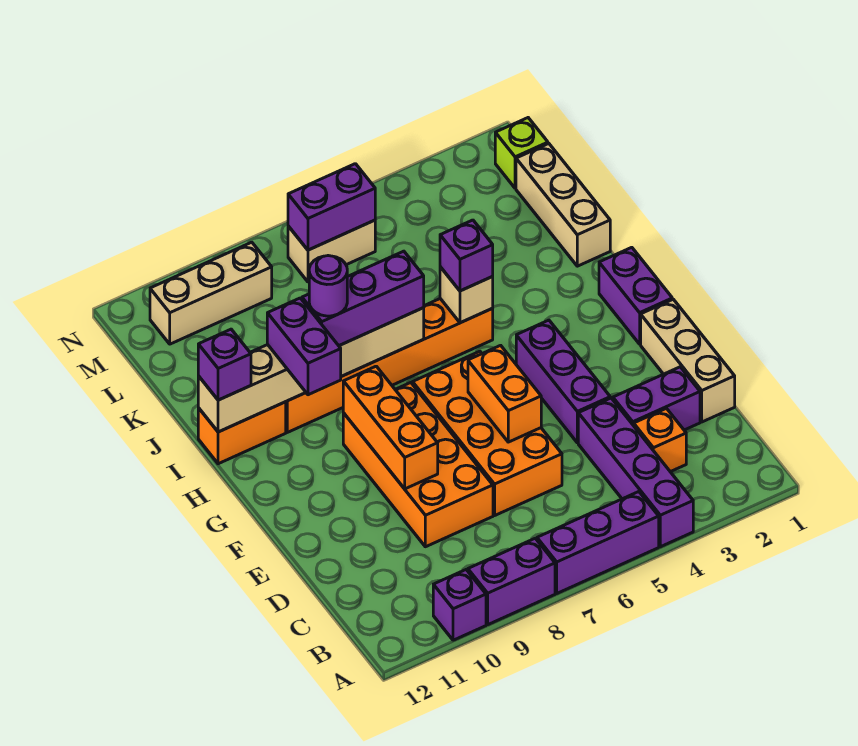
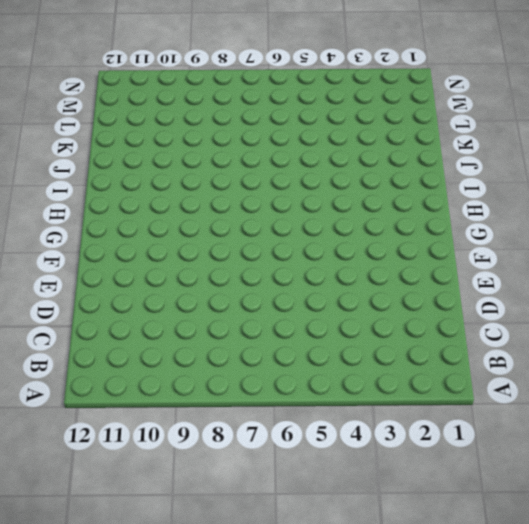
none -> purple 1x4 brick [578,398,693,547]
none -> purple 1x3 brick [537,492,659,593]
none -> purple 1x2 brick [468,538,555,625]

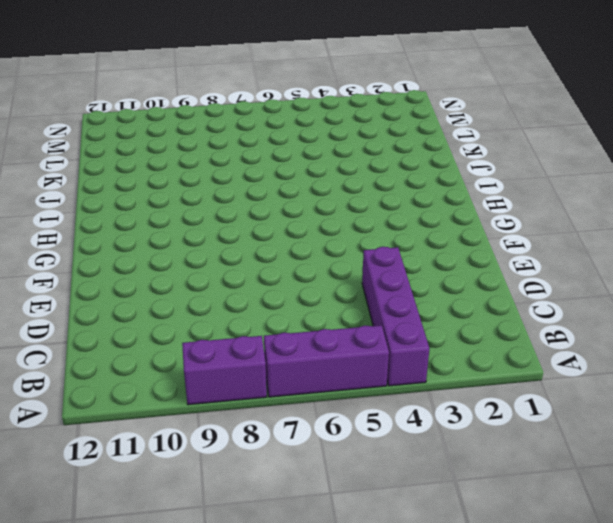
none -> purple 1x1 brick [433,570,486,640]
none -> orange 1x1 brick [634,408,686,472]
none -> tan 1x3 brick [641,299,735,422]

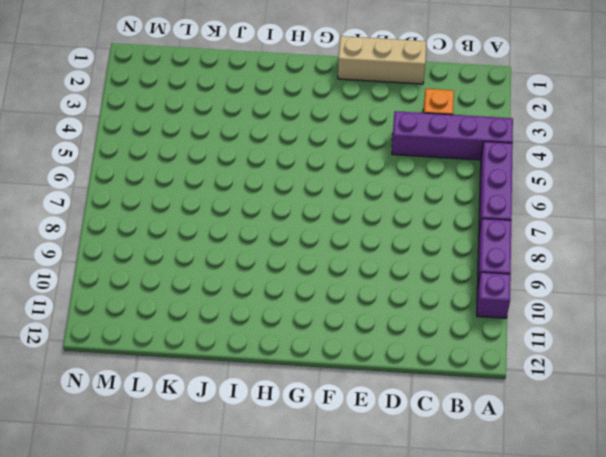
none -> purple 1x2 brick [613,367,700,430]
none -> orange 2x4 brick [413,351,562,515]
none -> orange 2x4 brick [343,383,493,547]

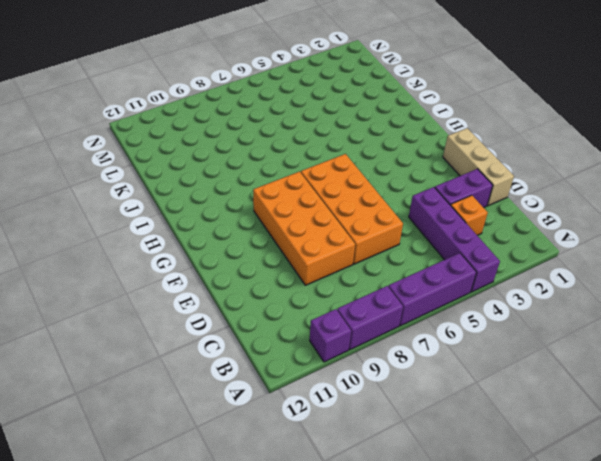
none -> purple 1x3 brick [516,320,610,443]
none -> purple 1x2 brick [599,247,672,344]
none -> orange 1x6 brick [286,299,493,432]

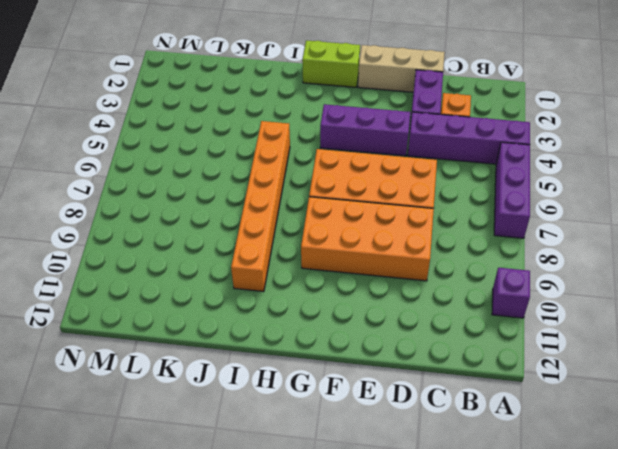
lime 1x2 brick [302,41,360,87] -> purple 1x2 brick [599,247,672,344]
none -> purple 1x2 brick [468,538,555,625]
none -> orange 1x2 brick [198,402,286,464]
none -> tan 1x3 brick [516,144,610,266]

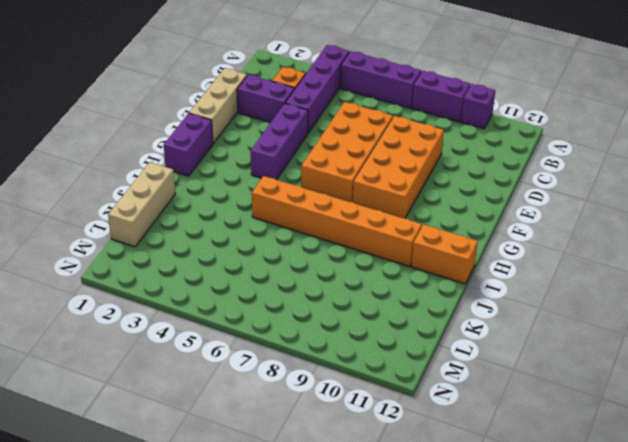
none -> lime 1x1 brick [495,118,548,188]
none -> tan 1x2 brick [288,220,375,282]
none -> tan 1x3 brick [150,242,272,344]

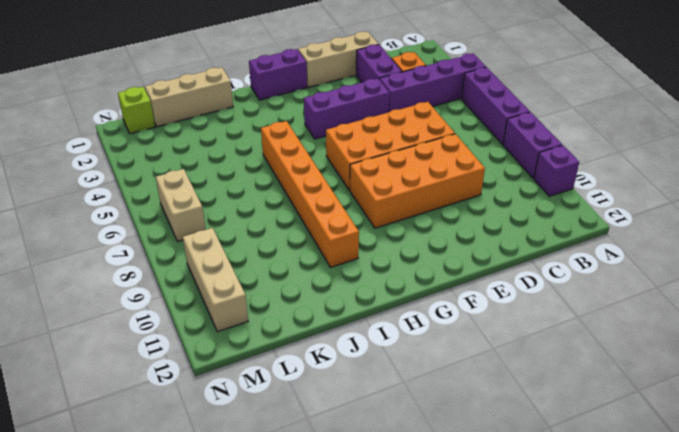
none -> orange 1x2 brick [198,402,286,464]
none -> orange 1x2 brick [468,345,541,442]
none -> orange 1x3 brick [343,366,438,489]

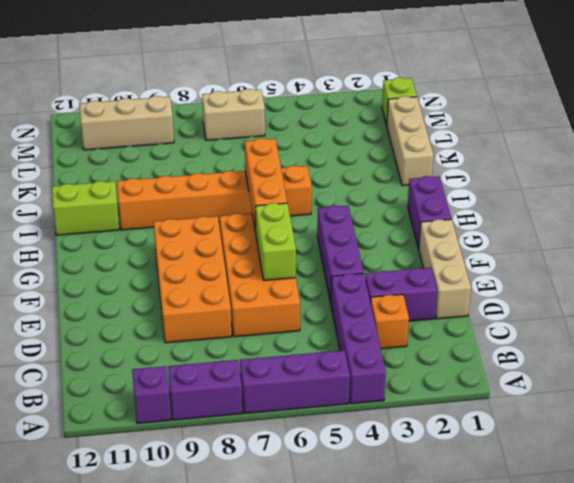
lime 1x2 brick [256,203,296,280] -> orange 1x2 brick [468,345,541,442]
orange 1x3 brick [245,138,287,232] -> orange 1x3 brick moved to [343,366,438,489]
lime 1x2 brick [52,181,119,235] -> orange 1x2 brick [198,402,286,464]
none -> tan 1x1 brick [440,267,493,323]
none -> tan 1x6 brick [198,308,424,432]
none -> purple 1x2 brick [288,164,375,250]

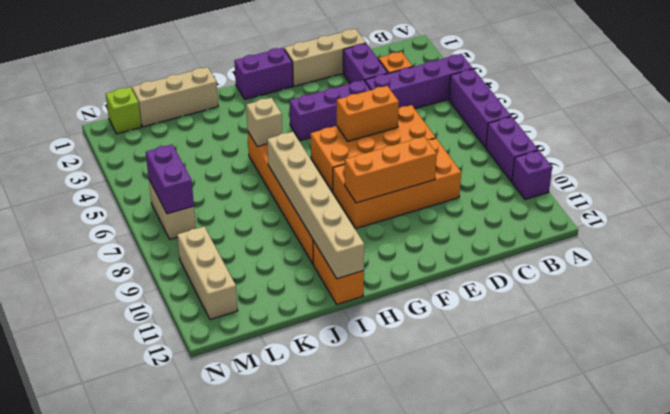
none -> purple 1x2 brick [267,298,341,395]
none -> purple 1x1 brick [440,220,493,291]
none -> purple 1x3 brick [302,251,424,346]

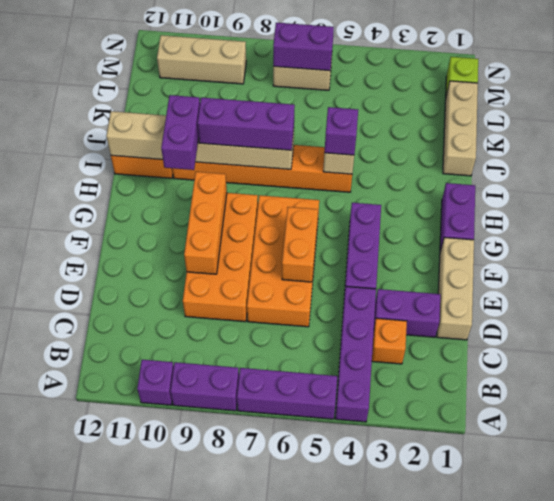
none -> purple 1x1 brick [198,329,251,400]
none -> purple 1x1 round brick [309,256,347,316]

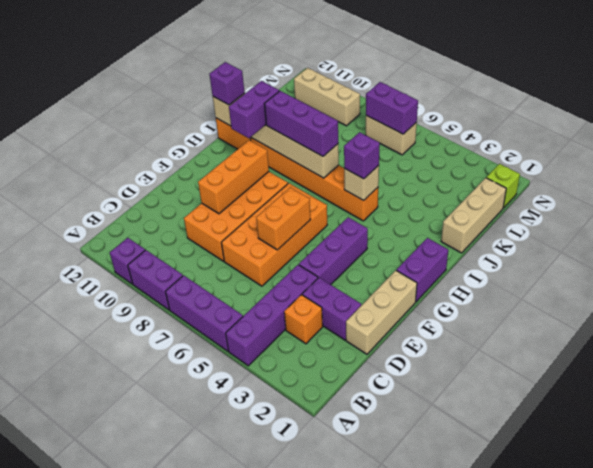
none -> purple 1x1 round brick [309,256,347,316]

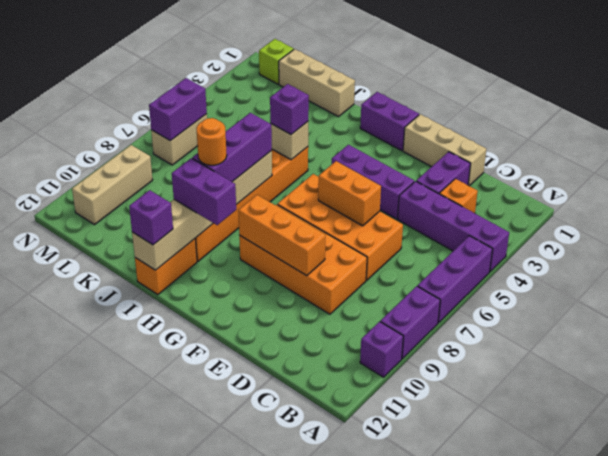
orange 1x1 round brick [197,118,227,165] -> purple 1x1 round brick [309,256,347,316]

